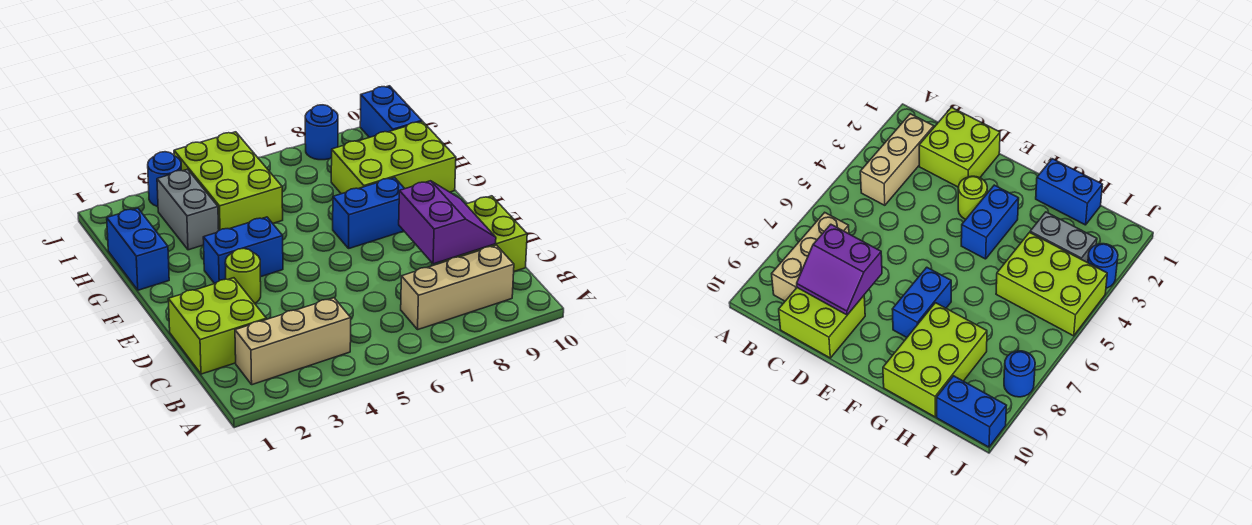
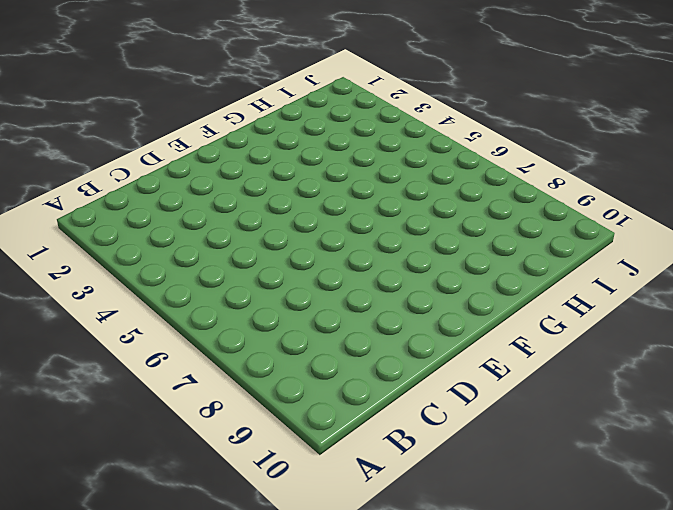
none -> tan 1x3 brick [235,298,351,385]
none -> tan 1x3 brick [401,245,514,329]
none -> lime 2x2 brick [168,278,266,374]

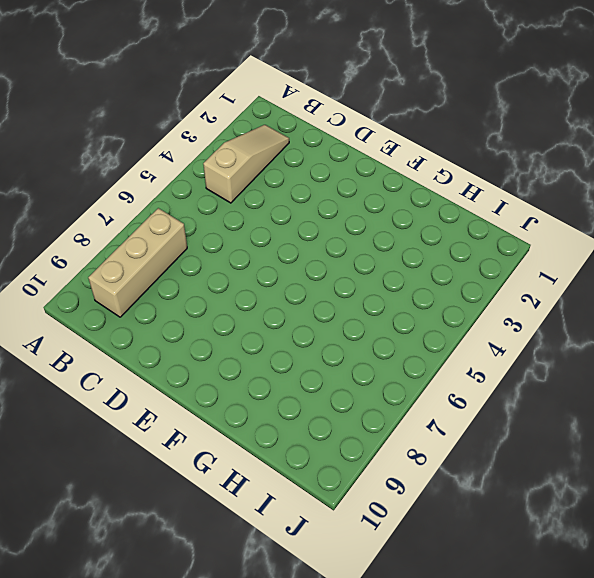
tan 1x3 slope [203,125,289,203] -> tan 1x3 brick [235,298,351,385]
none -> lime 2x2 brick [168,278,266,374]
none -> lime 2x2 brick [441,196,527,272]
none -> lime 1x1 round brick [225,248,261,303]

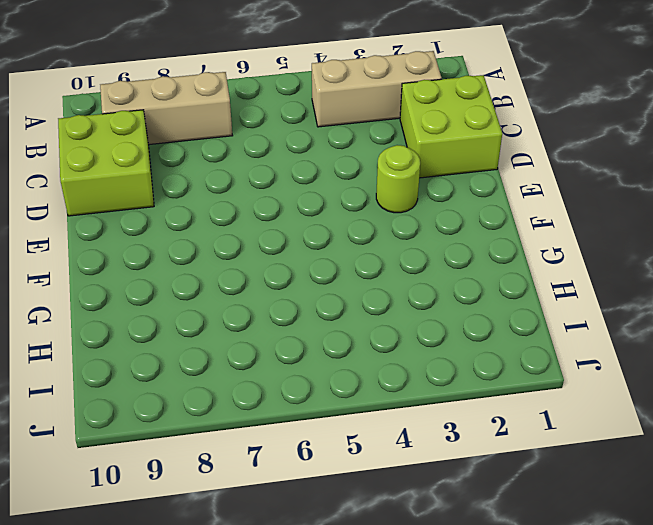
none -> blue 1x2 brick [203,217,283,284]
none -> blue 1x2 brick [333,177,405,248]
none -> blue 1x2 brick [107,208,169,290]

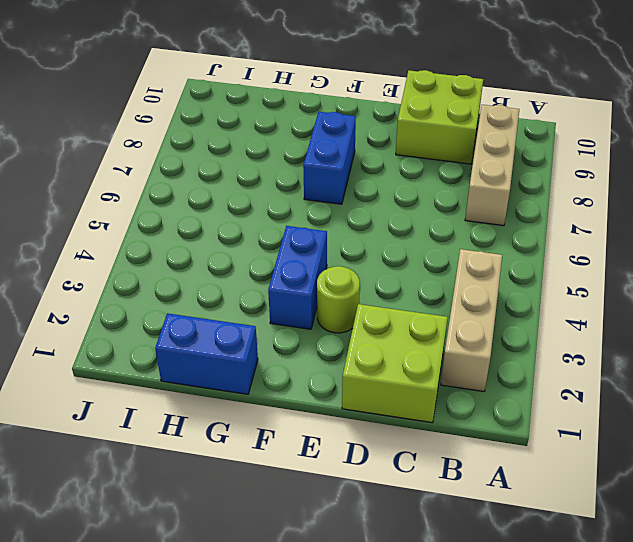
none -> lime 2x3 brick [331,121,456,194]
none -> grey 1x2 brick [157,169,219,250]
none -> lime 2x3 brick [174,132,283,230]

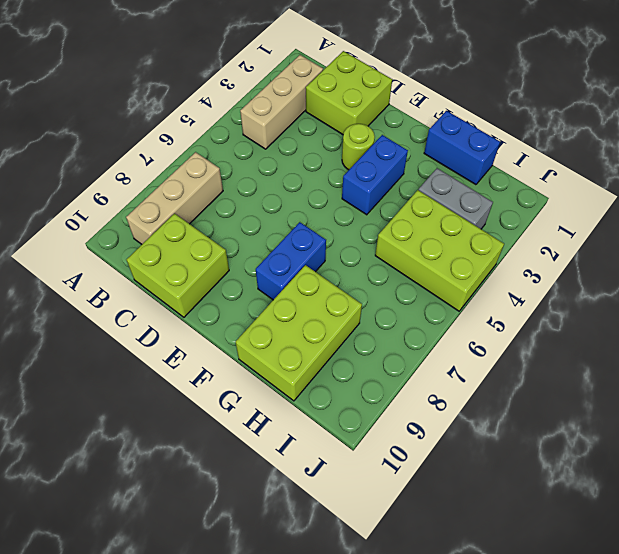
none -> blue 1x2 brick [360,86,422,138]
none -> blue 1x1 round brick [148,152,181,207]
none -> blue 1x1 round brick [305,105,338,160]

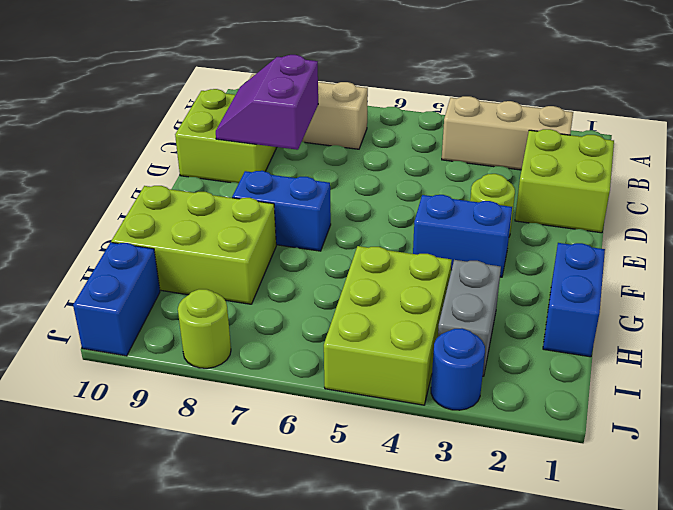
lime 1x1 round brick [178,289,231,368] -> blue 1x1 round brick [305,105,338,160]

